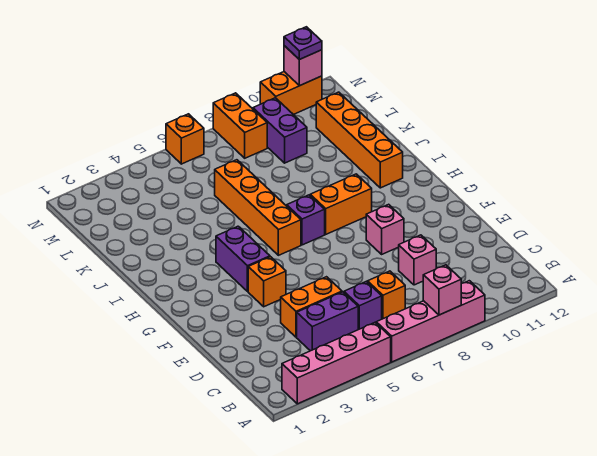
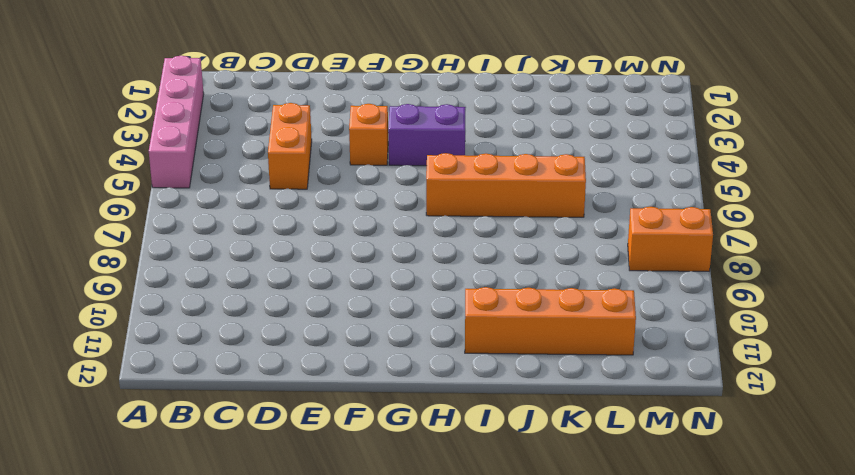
none -> pink 1x4 brick [376,281,485,362]
none -> purple 1x2 brick [297,292,358,351]
none -> purple 1x1 brick [344,281,382,330]

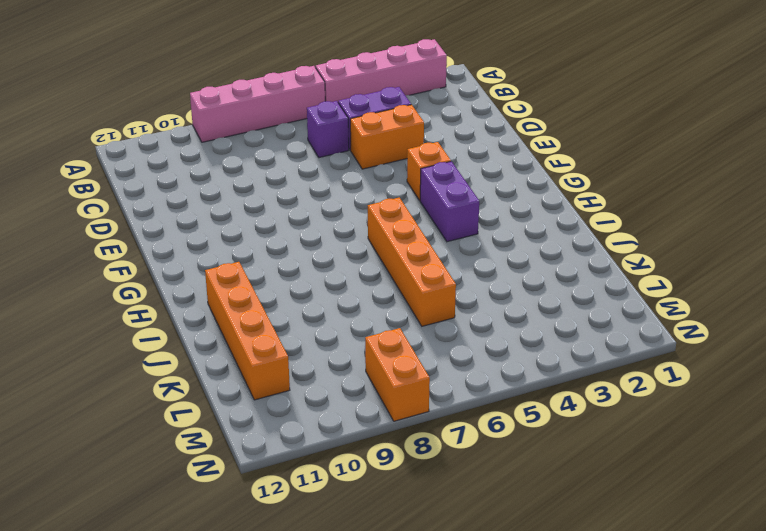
none -> orange 1x1 brick [368,271,405,319]
none -> pink 1x1 brick [399,235,436,285]
none -> pink 1x1 brick [366,204,404,254]

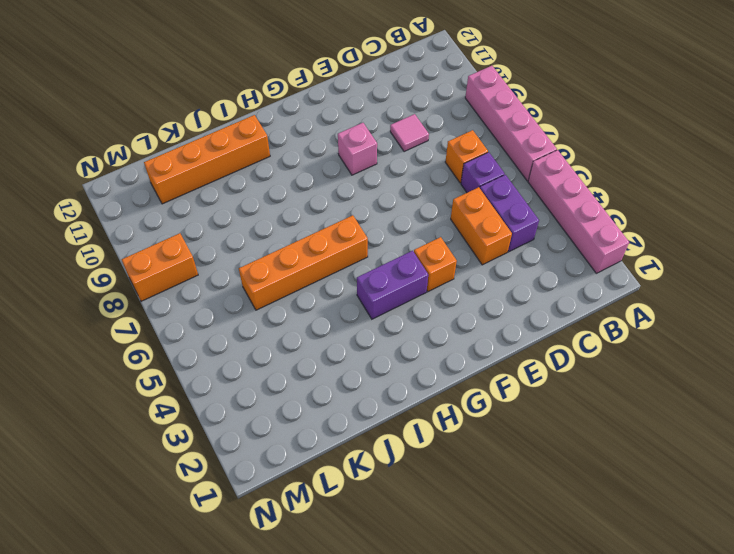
pink 1x1 tile [390,114,429,152] -> pink 1x1 brick [399,235,436,285]
none -> purple 1x1 brick [287,195,325,245]
none -> orange 1x2 brick [310,174,372,234]
none -> purple 1x2 brick [253,98,307,163]

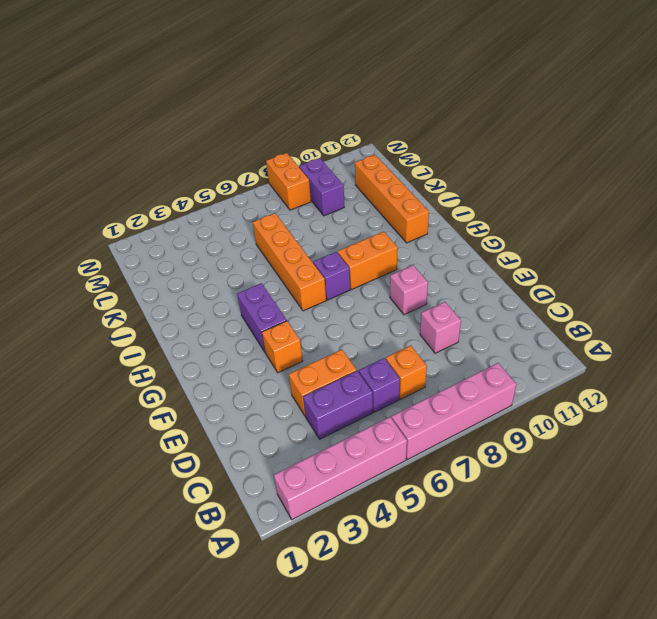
none -> orange 1x1 brick [166,114,204,164]
none -> orange 1x2 brick [260,72,322,115]
none -> pink 1x1 brick [423,265,461,315]

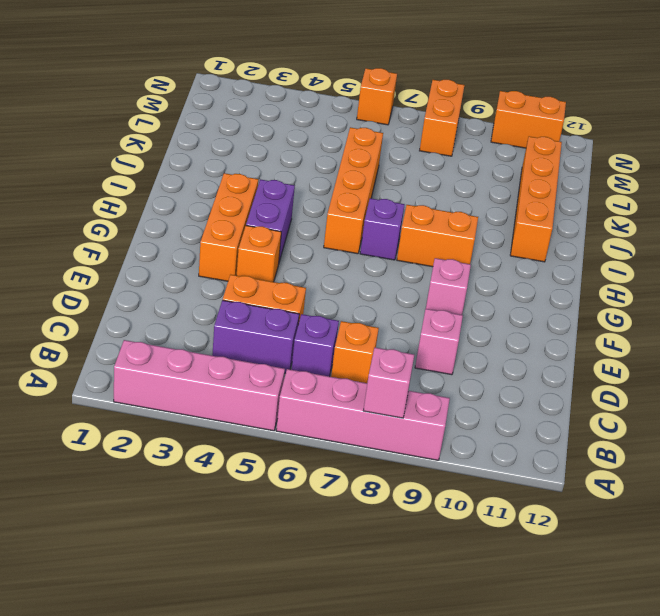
orange 1x3 brick [199,173,258,281] -> none
none -> purple 1x2 brick [253,98,307,163]
none -> pink 1x1 brick [284,46,322,86]
none -> purple 1x1 plate [284,27,322,60]

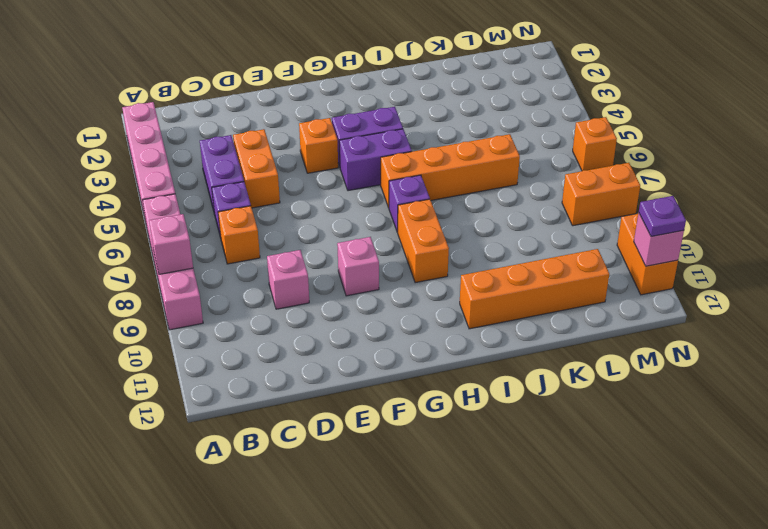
purple 1x2 brick [339,129,412,191] -> purple 1x2 brick moved to [253,98,307,163]

